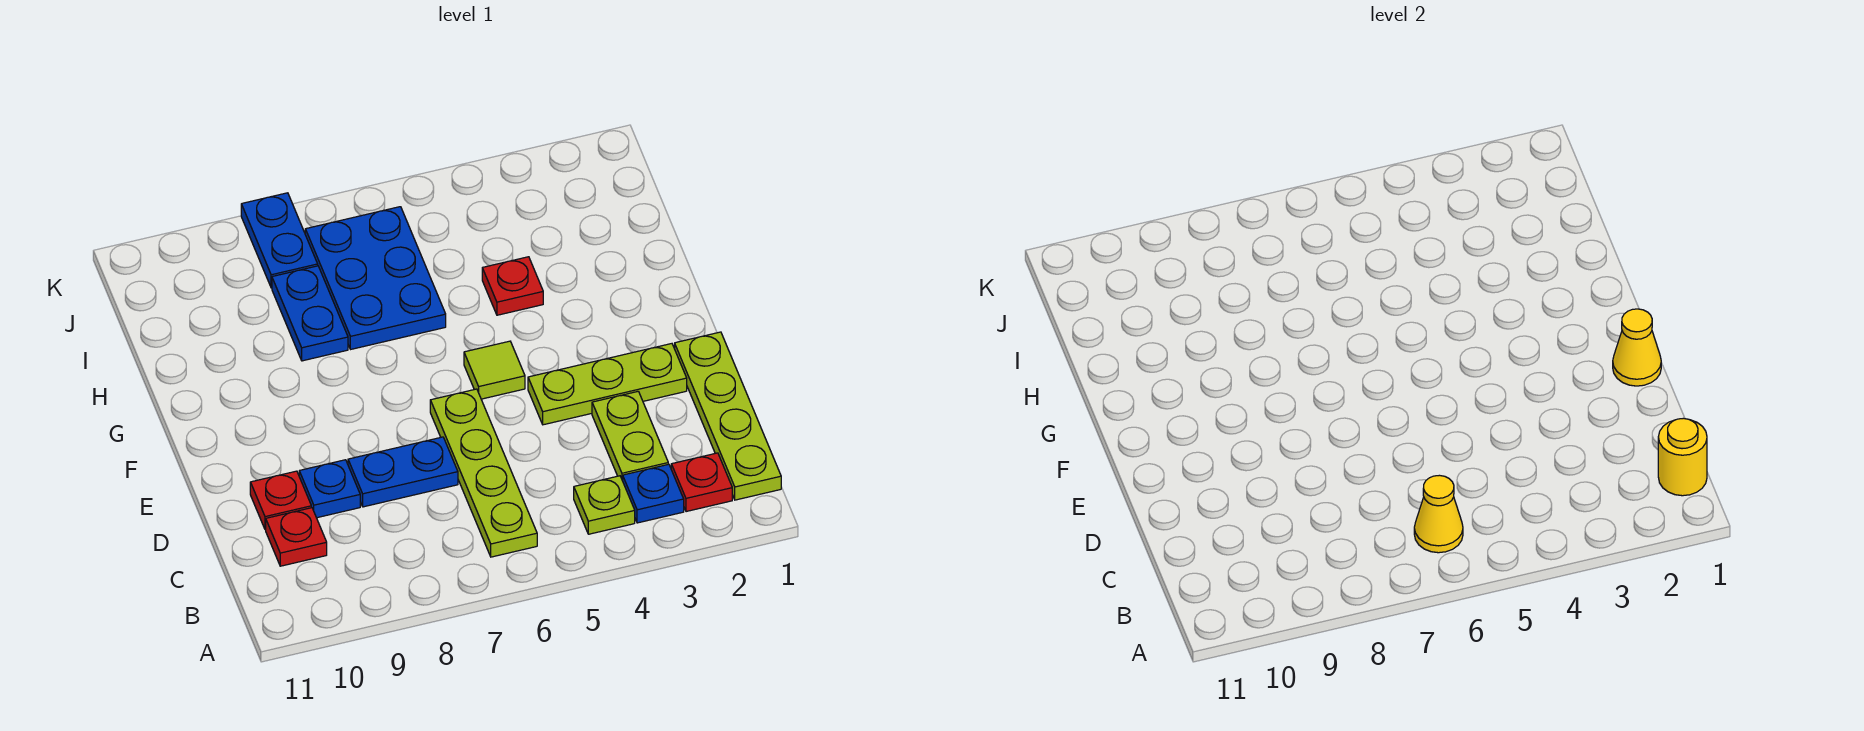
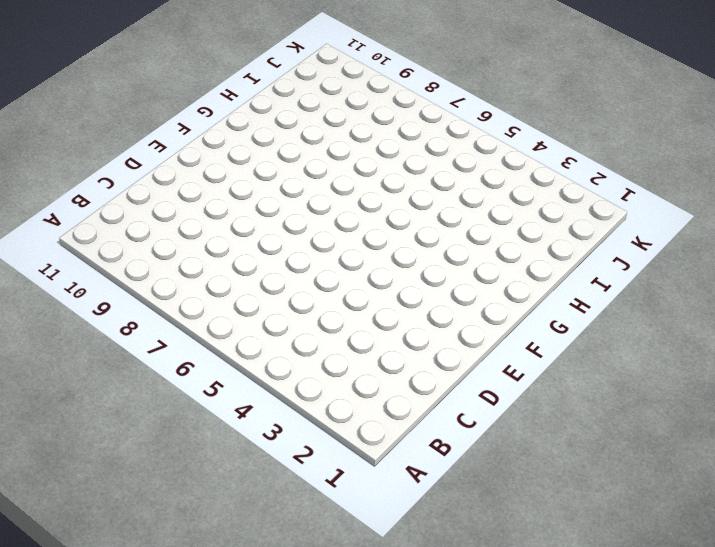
none -> lime 1x4 plate [675,332,781,500]
none -> red 1x1 plate [671,453,732,512]
none -> blue 1x1 plate [623,464,684,523]

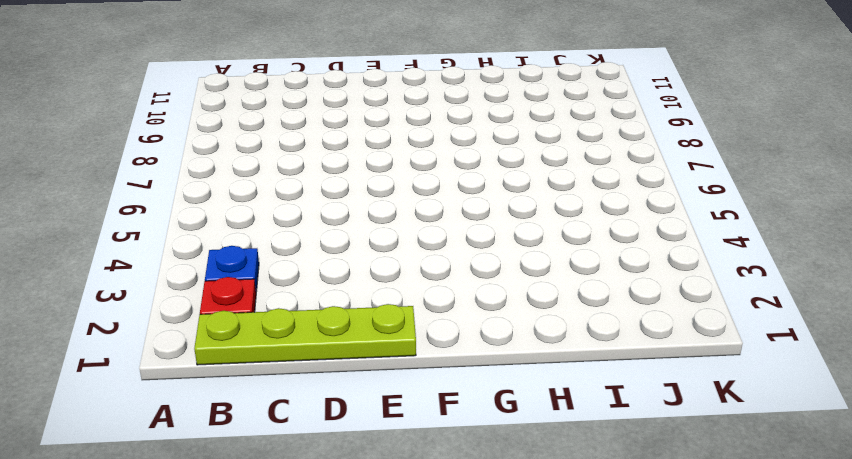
none -> lime 1x1 plate [574,476,635,534]
none -> lime 1x4 plate [430,389,537,557]
none -> lime 1x2 plate [592,391,668,481]

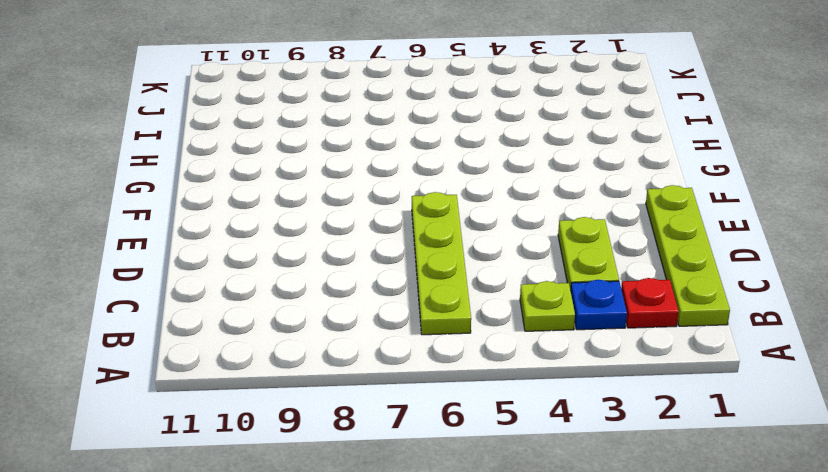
none -> red 1x1 plate [266,508,327,566]
none -> blue 1x2 plate [348,437,458,507]
none -> blue 1x1 plate [299,460,360,518]

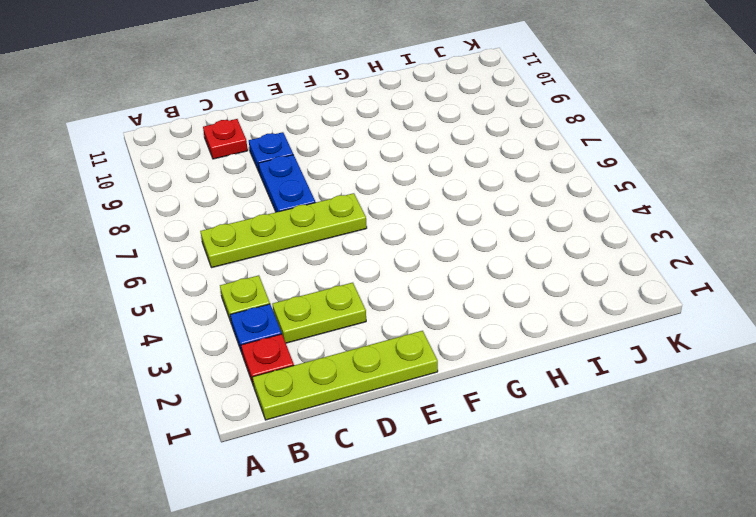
none -> red 1x1 plate [250,471,311,530]
none -> lime 1x3 plate [528,344,687,425]
none -> lime 1x1 tile [464,341,525,399]

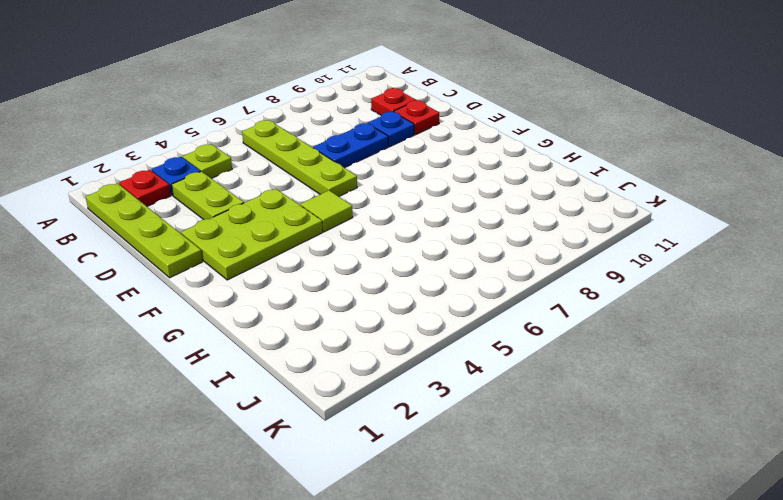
lime 2x3 plate [181,189,323,280] -> lime 1x3 plate [528,344,687,425]
none -> red 1x1 plate [482,257,543,315]
none -> blue 2x3 plate [305,207,446,349]
none -> blue 1x2 plate [272,266,348,361]

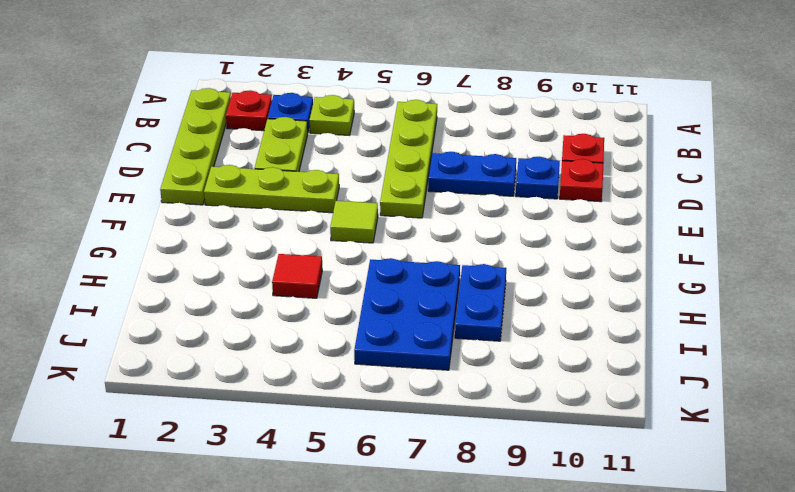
red 1x1 tile [272,254,322,298] -> red 1x1 plate [482,257,543,315]
none -> blue 1x2 plate [241,193,318,288]
none -> yellow 1x1 round brick [1658,418,1707,496]
none -> yellow 1x1 cone [1414,475,1463,553]

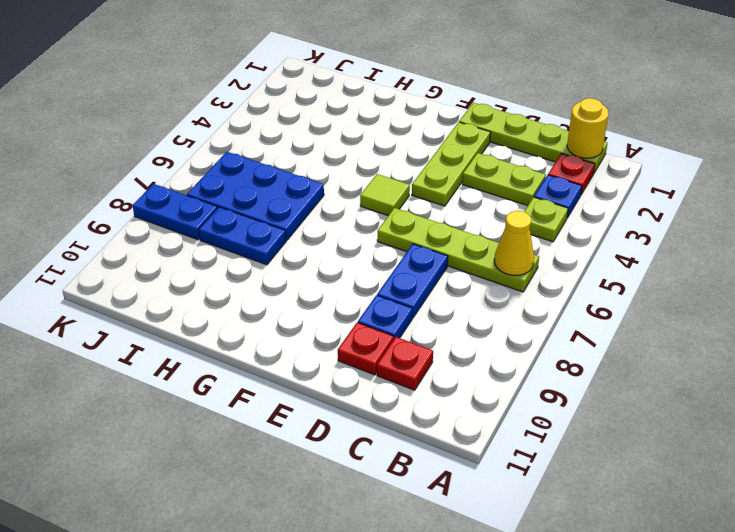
none -> red 1x1 plate [482,257,543,315]
none -> yellow 1x1 cone [1613,309,1661,386]

